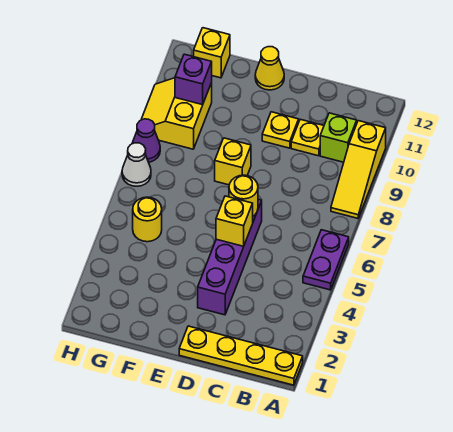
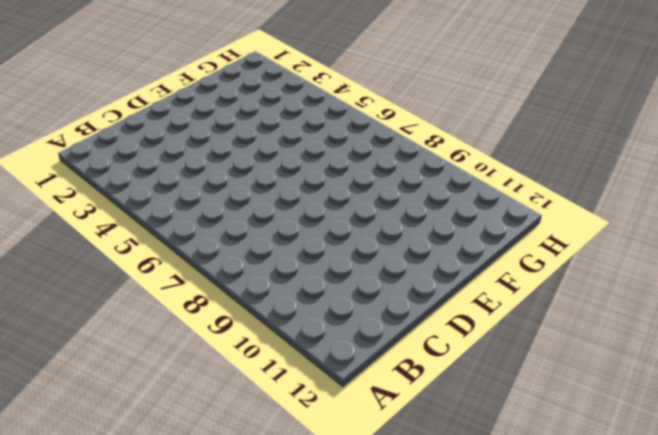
none -> yellow 1x4 plate [179,326,303,385]
none -> purple 1x2 plate [303,230,349,290]
none -> yellow 1x3 slope [331,121,386,218]

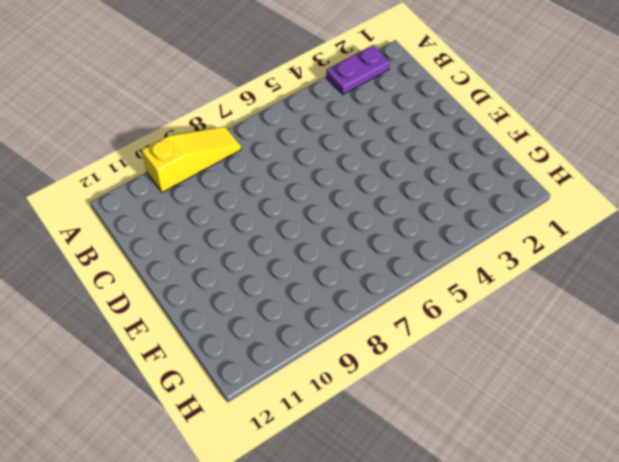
purple 1x2 plate [326,45,390,94] -> purple 1x2 plate moved to [303,230,349,290]
none -> yellow 1x4 plate [179,326,303,385]
none -> lime 1x1 brick [320,113,357,162]
none -> yellow 1x1 plate [291,119,324,156]

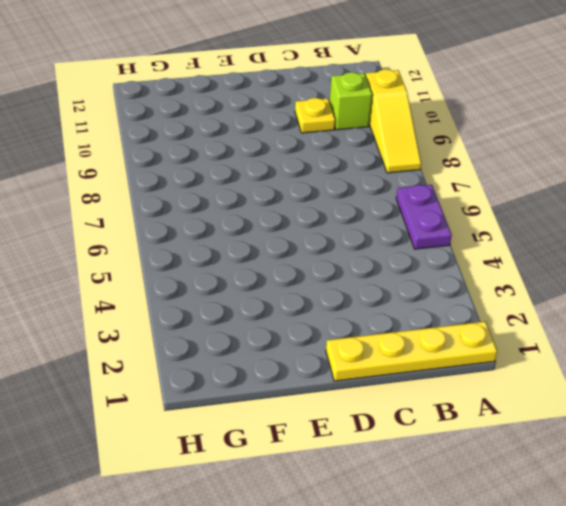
none -> purple 1x4 brick [198,199,262,315]
none -> yellow 1x1 plate [262,112,299,148]
none -> yellow 1x1 brick [215,138,251,185]

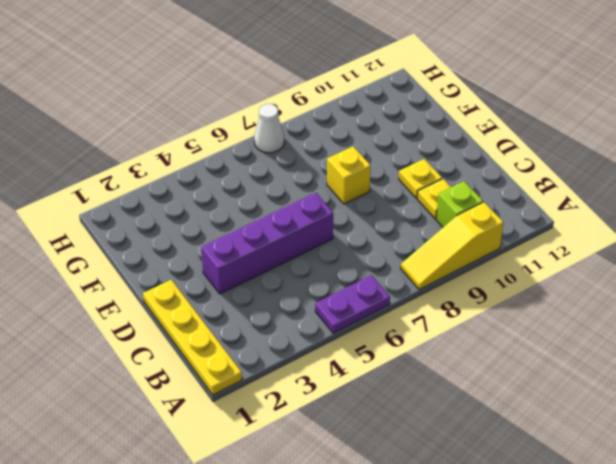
none -> yellow 1x1 cone [255,47,284,90]
none -> yellow 1x1 round brick [133,197,162,242]
none -> yellow 2x2 slope [141,78,212,149]

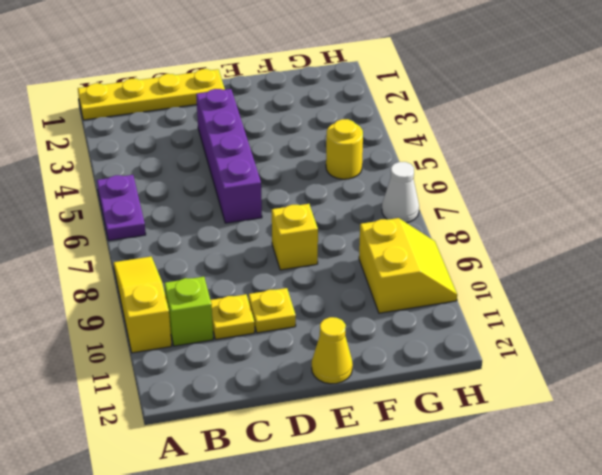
none -> yellow 1x1 brick [194,28,230,78]
none -> purple 1x1 cone [132,119,160,162]
none -> yellow 1x1 brick [216,196,253,246]

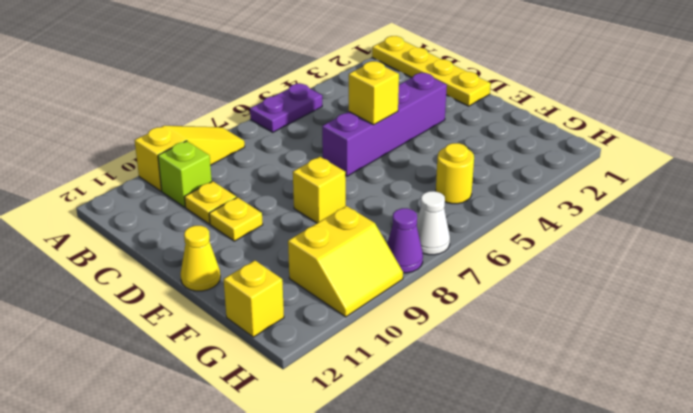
none -> yellow 1x1 round brick [229,175,258,216]
none -> purple 1x1 brick [175,54,212,105]

